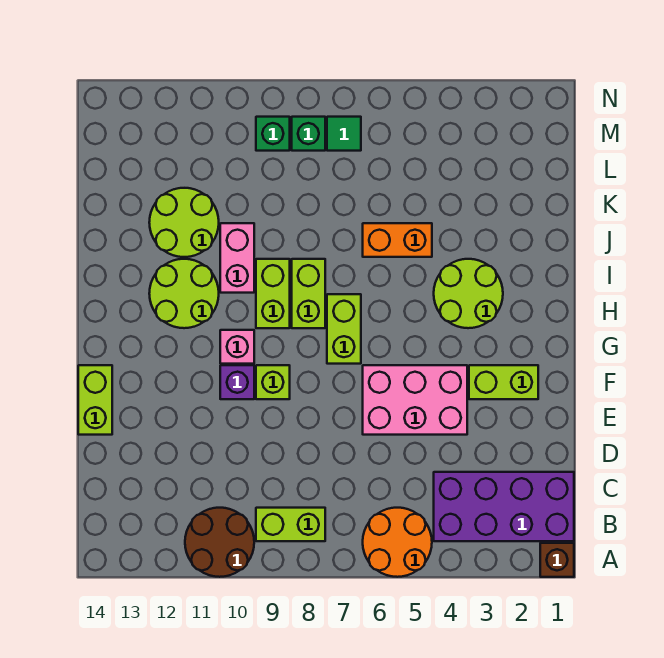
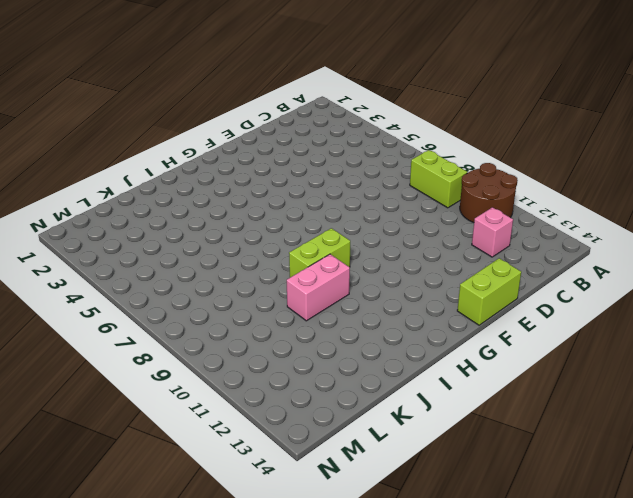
pink 1x1 brick [472,207,513,257] -> pink 1x1 brick moved to [220,330,254,364]
none -> brown 1x1 brick [540,543,574,577]
none -> orange 2x2 round brick [363,508,432,577]
none -> purple 2x4 brick [434,472,574,541]

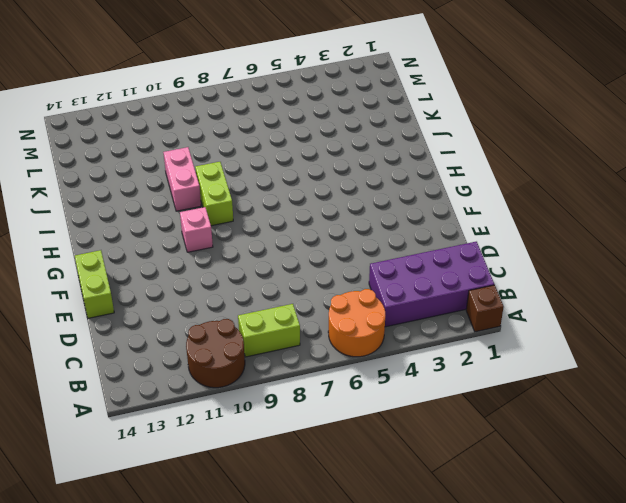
none -> pink 2x3 brick [363,365,467,435]
none -> lime 1x2 brick [469,365,538,399]
none -> lime 1x1 brick [256,365,290,399]

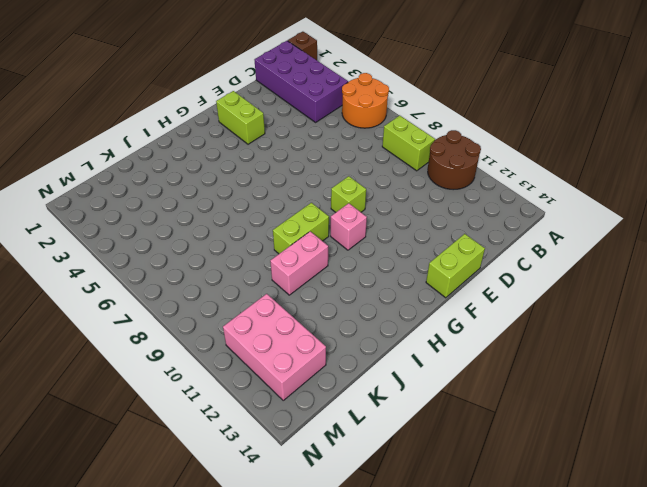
pink 2x3 brick [223,294,326,400] -> pink 2x3 brick moved to [363,365,467,435]
none -> purple 1x1 brick [220,365,254,399]
none -> lime 1x2 brick [327,294,361,364]
none -> lime 2x2 round brick [434,259,503,328]

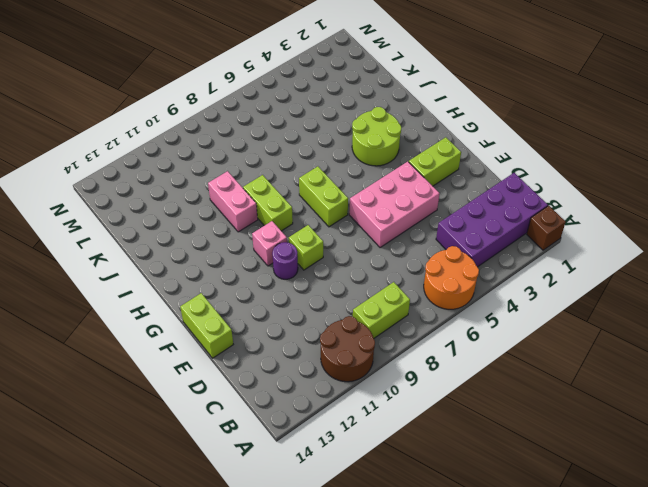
purple 1x1 round brick [272,242,298,279] -> purple 1x1 brick [220,365,254,399]
none -> lime 1x2 brick [292,259,325,328]
none -> lime 2x2 round brick [149,259,219,328]
none -> orange 1x2 brick [363,223,432,257]

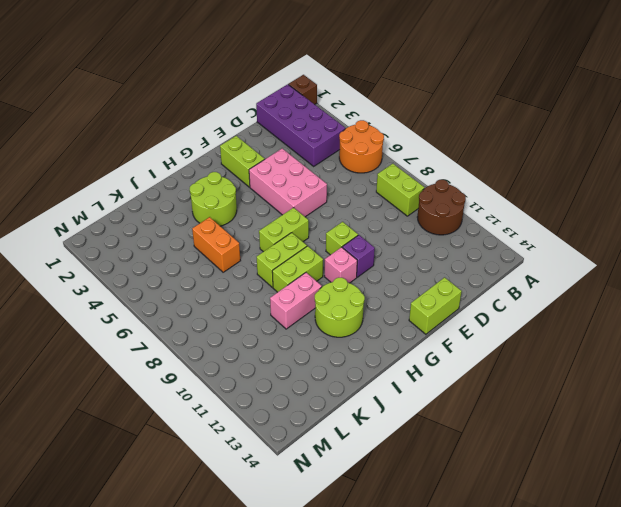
none -> lime 2x2 round brick [149,188,219,257]
none -> green 1x1 tile [327,117,361,151]
none -> green 1x1 brick [292,117,325,151]

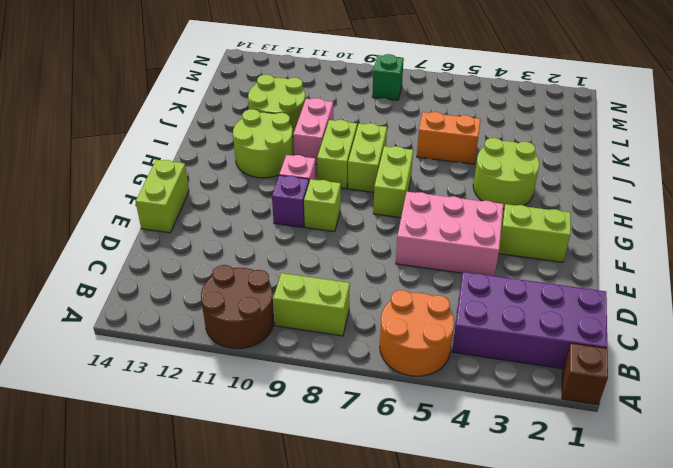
none -> green 1x1 tile [327,117,361,151]
none -> green 1x1 brick [256,117,290,151]

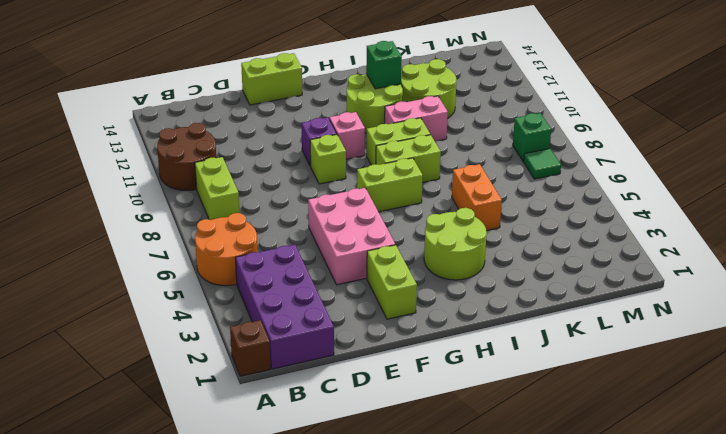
green 1x1 brick [366,41,402,89] -> green 1x1 brick moved to [256,117,290,151]

